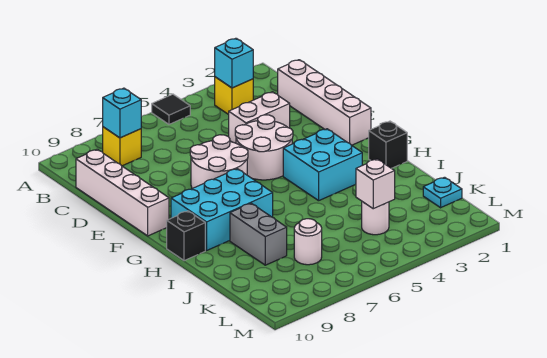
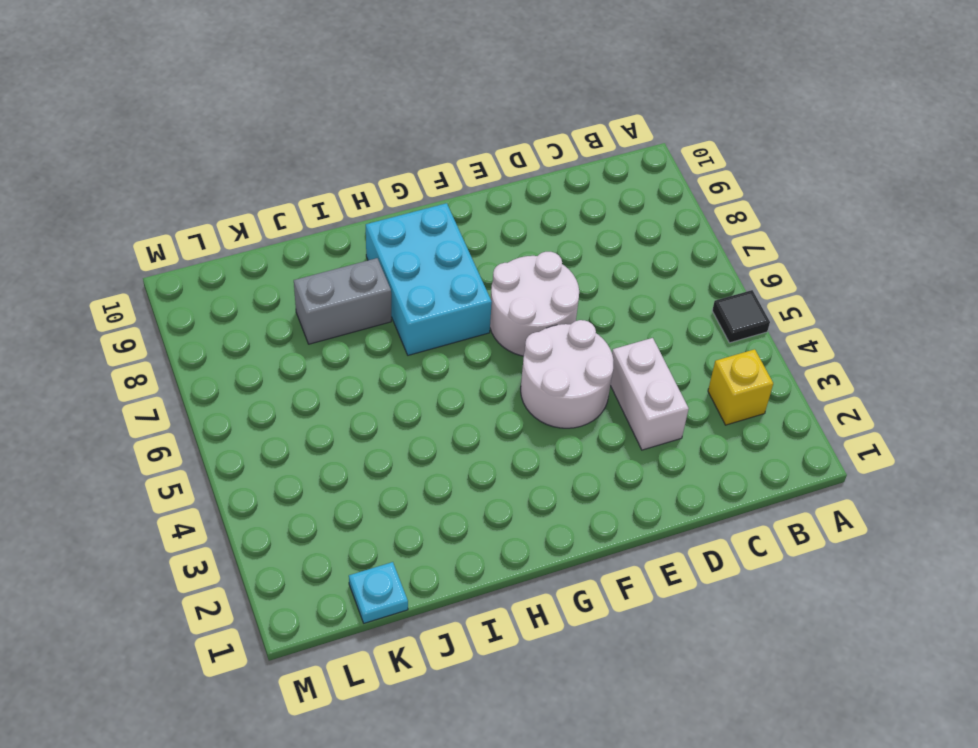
none -> yellow 1x1 brick [103,127,141,166]
none -> white 1x4 brick [278,60,371,145]
none -> white 1x4 brick [76,149,169,236]

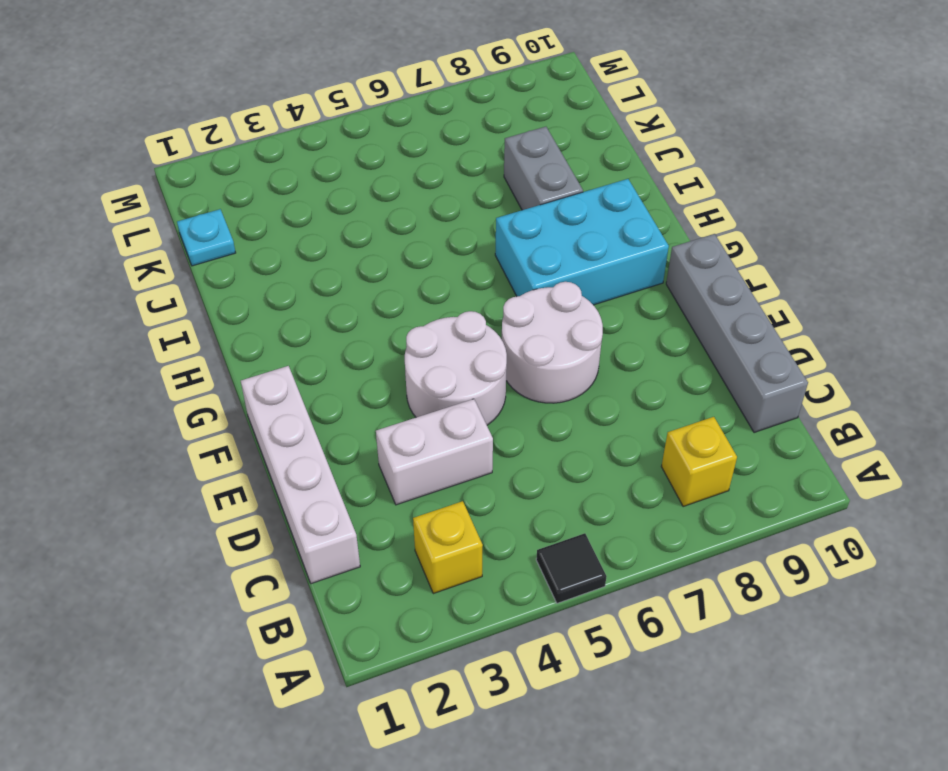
grey 1x4 brick [666,234,808,433] -> white 1x4 brick [76,149,169,236]
none -> cyan 2x2 brick [283,129,362,201]
none -> black 1x1 brick [369,121,407,168]
none -> black 1x1 brick [167,211,205,261]

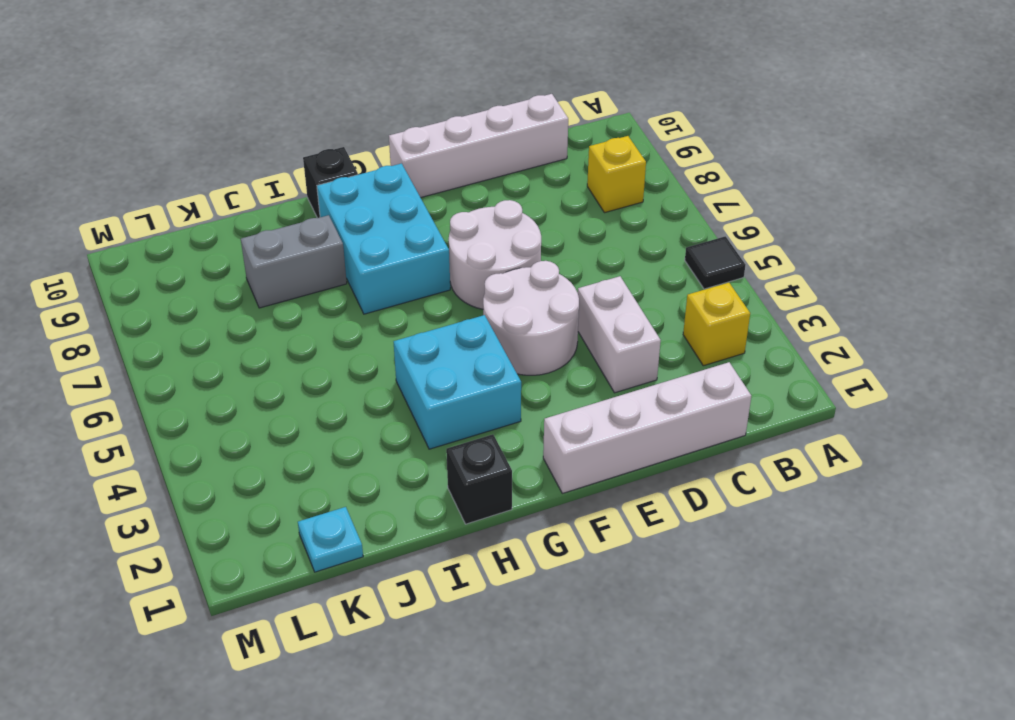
none -> white 1x1 round brick [362,202,389,235]
none -> white 1x1 round brick [294,219,322,265]
none -> cyan 1x1 brick [215,38,253,88]

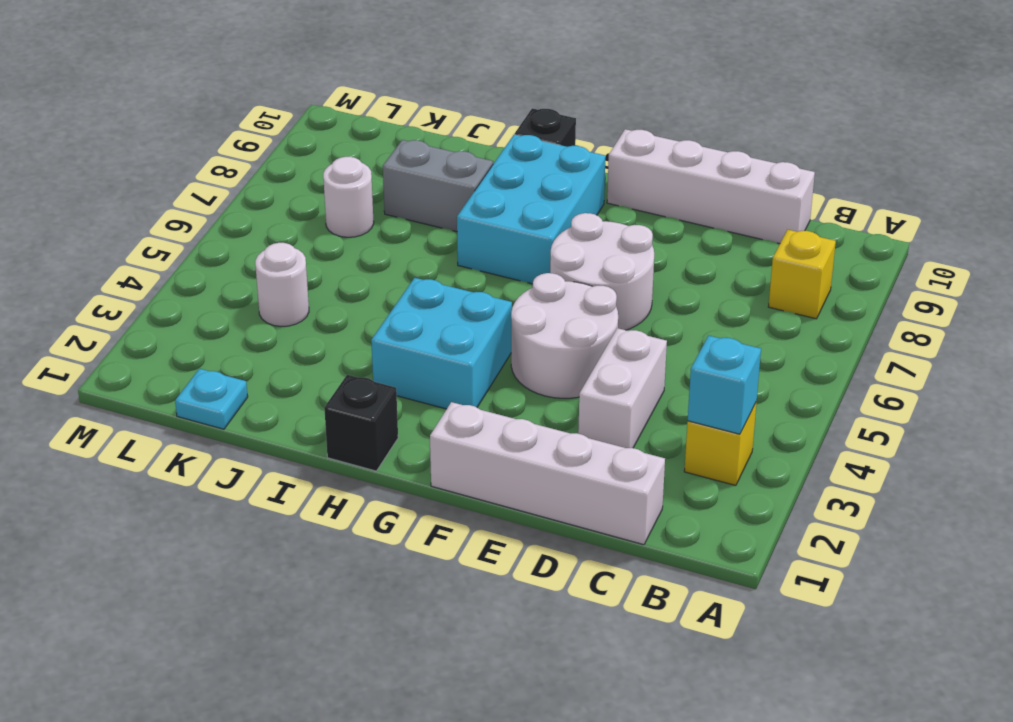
none -> black 1x1 tile [152,94,190,124]
none -> cyan 1x1 brick [103,88,141,138]
none -> white 1x1 brick [356,159,395,209]

